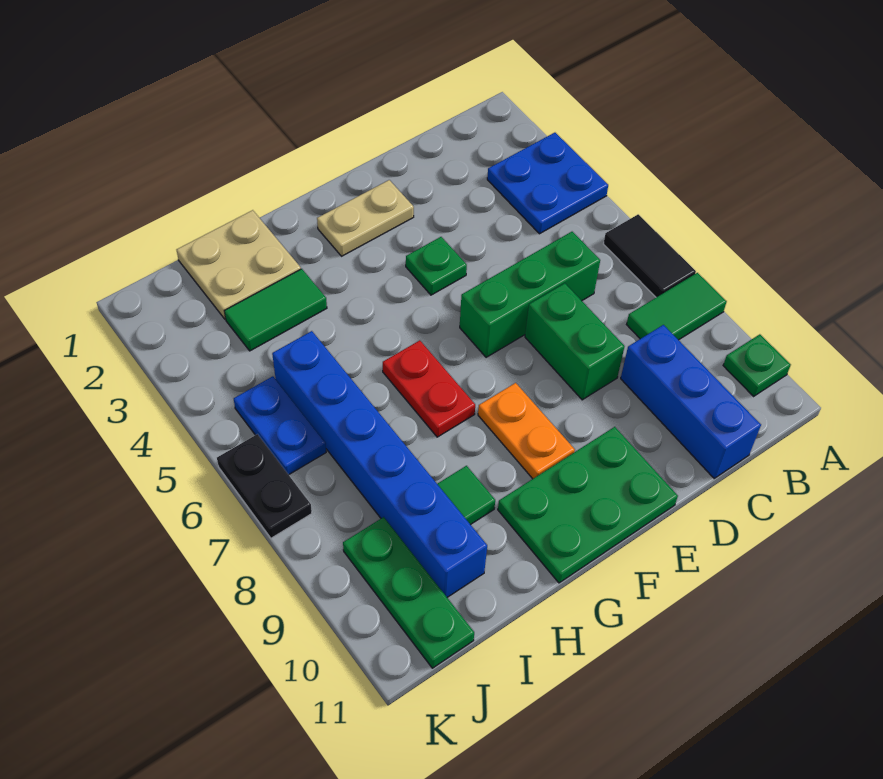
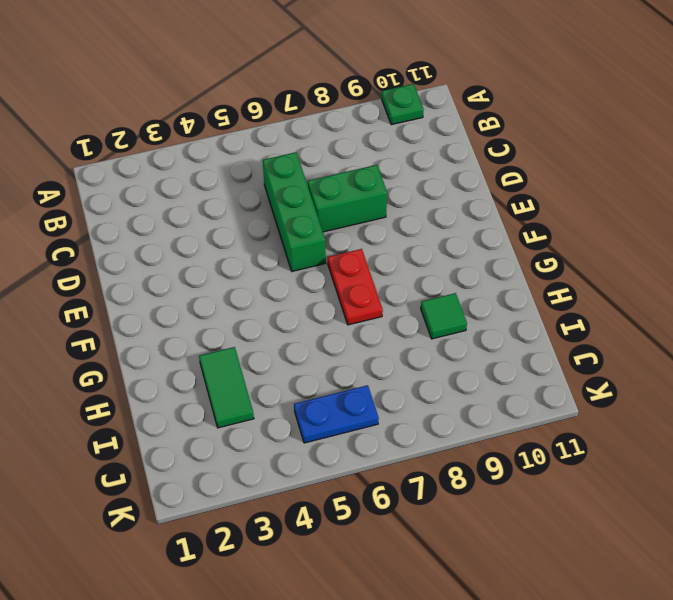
red 1x2 plate [328,249,383,325] -> red 1x2 plate turned to [383,340,475,437]
none -> blue 2x2 plate [487,133,608,234]
none -> black 1x2 tile [604,214,696,297]
none -> green 1x2 tile [627,273,727,340]

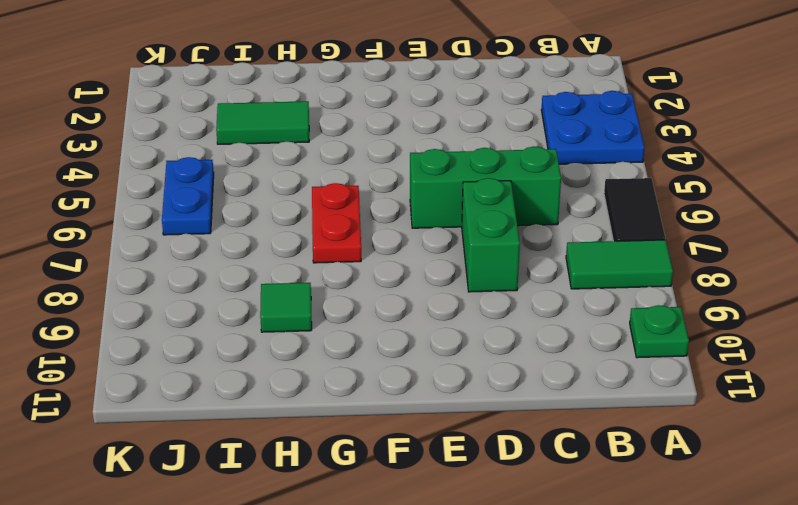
none -> blue 1x3 brick [621,325,761,478]
none -> tan 1x2 plate [317,180,414,256]
none -> green 1x1 plate [406,237,467,295]

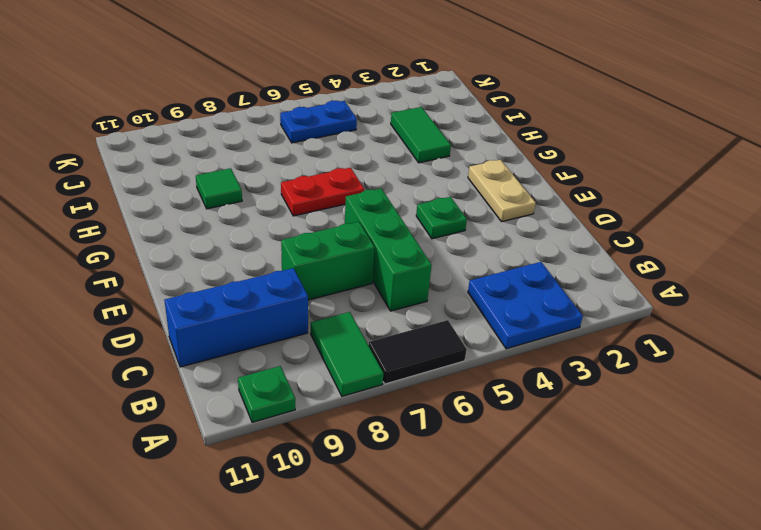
none -> green 2x3 plate [498,427,678,583]
none -> orange 1x2 plate [478,383,575,479]
none -> tan 2x2 plate [177,210,301,319]

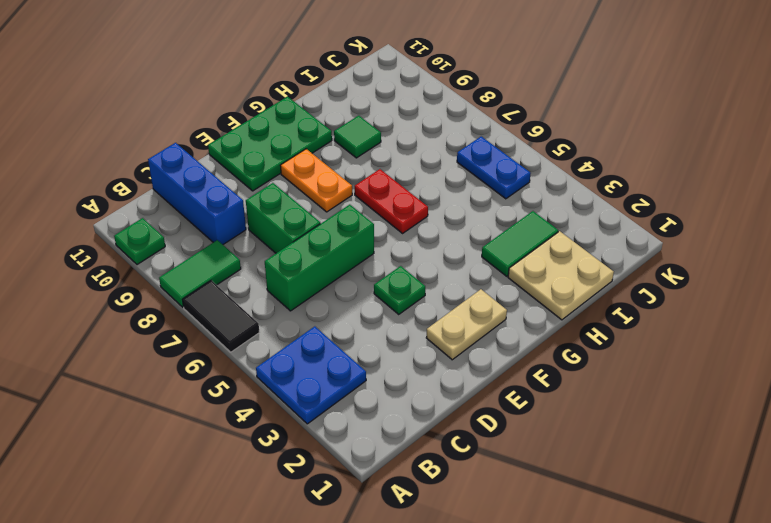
none -> blue 1x6 brick [272,331,487,597]
none -> green 1x3 plate [343,517,474,668]
none -> black 1x2 plate [217,434,312,538]

